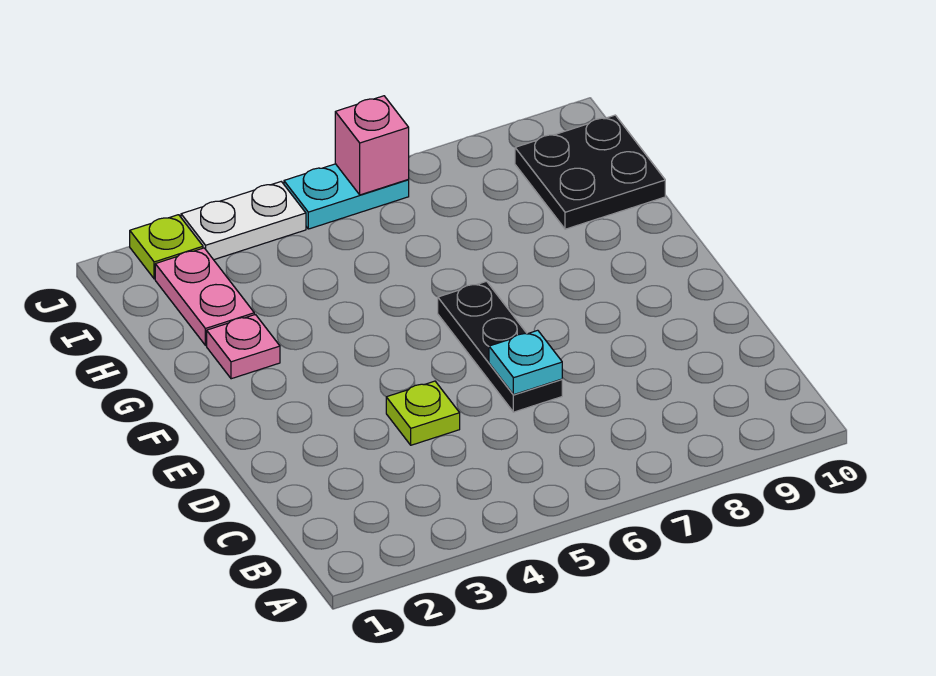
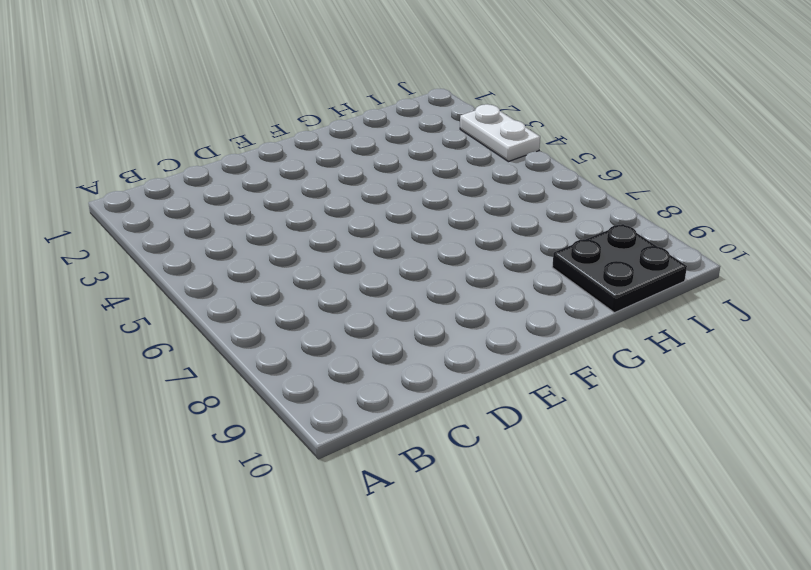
none -> lime 1x1 plate [386,381,460,445]
none -> black 1x3 plate [438,281,562,412]

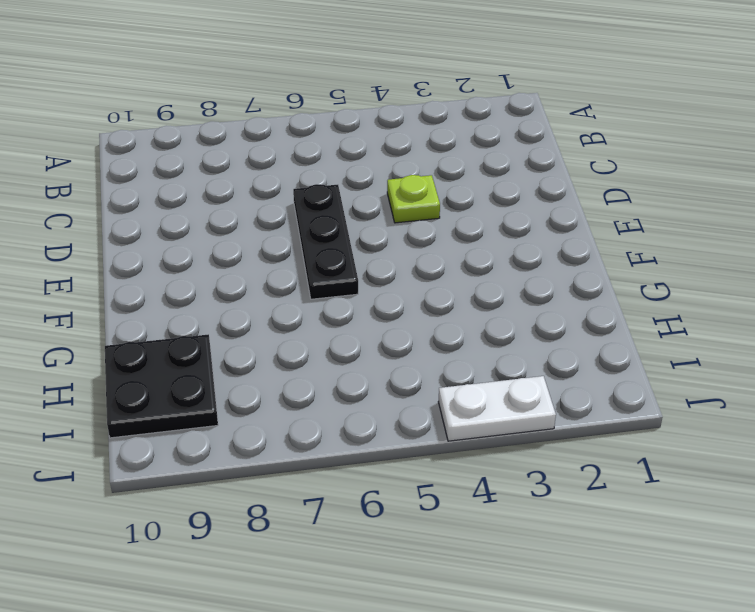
none -> pink 1x1 plate [207,315,280,379]
none -> pink 1x2 plate [155,248,254,345]

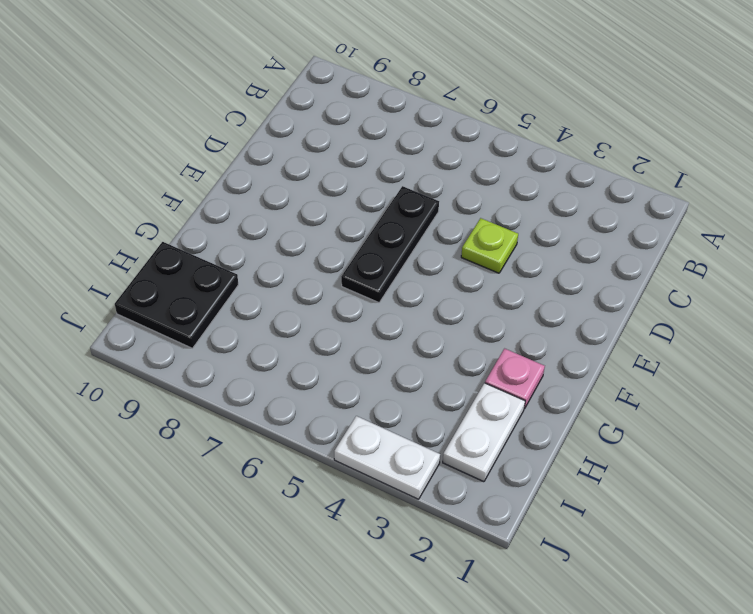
white 1x2 plate [443,383,525,482] -> pink 1x2 plate [155,248,254,345]
none -> lime 1x1 plate [130,215,203,279]
none -> cyan 1x2 plate [284,164,409,229]

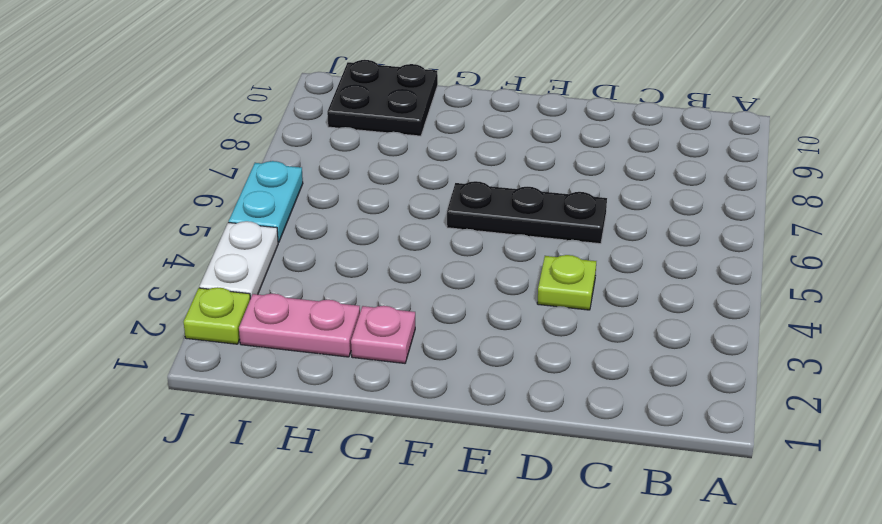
none -> cyan 1x1 plate [489,330,562,395]
none -> pink 1x1 brick [335,96,409,195]

